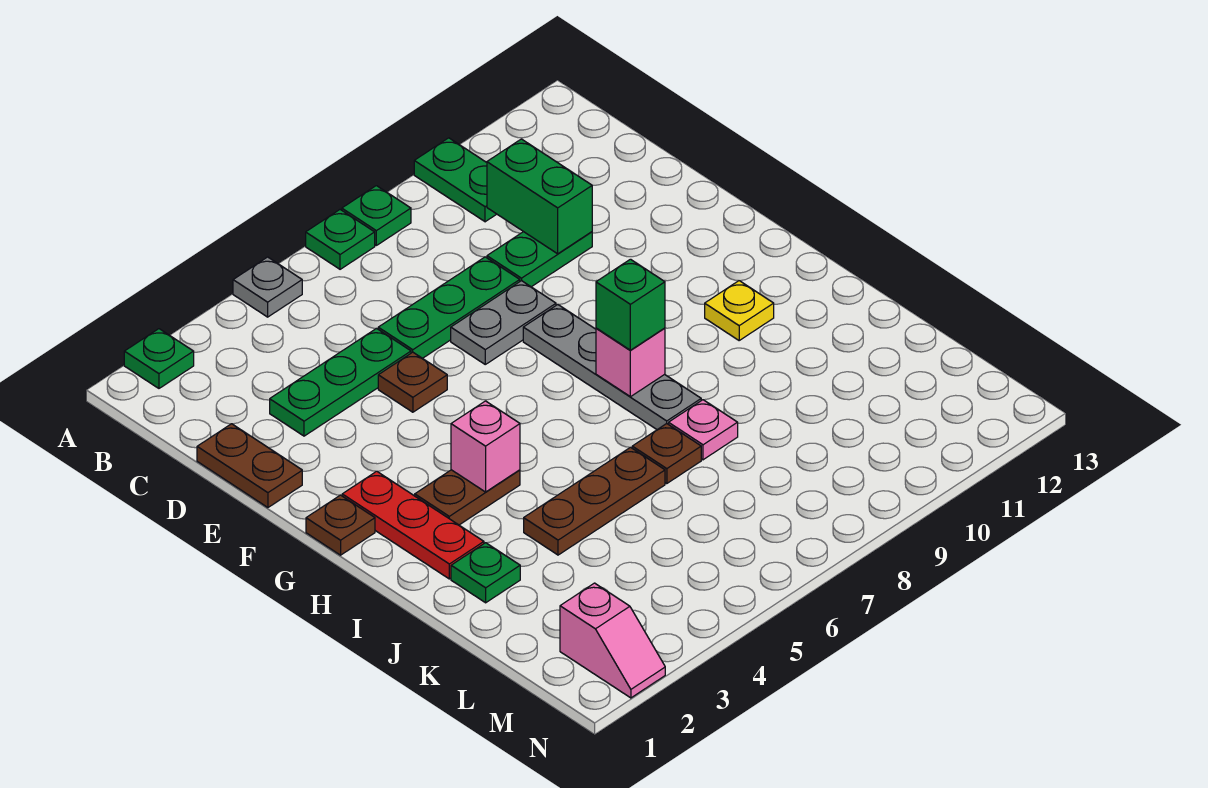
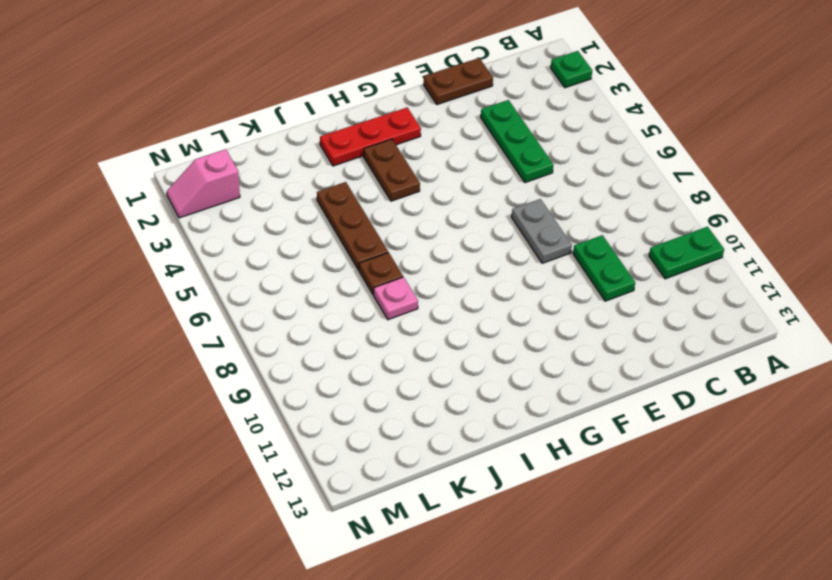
none -> grey 1x1 plate [233,257,302,317]
none -> green 1x1 plate [306,210,375,269]
none -> green 1x1 plate [342,186,411,245]

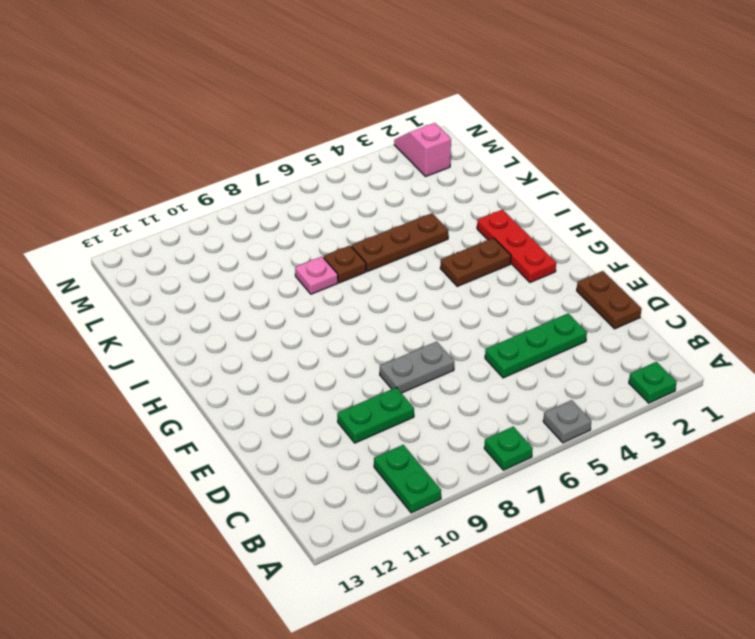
none -> green 1x1 plate [342,186,411,245]
none -> green 1x3 plate [378,257,520,358]
none -> brown 1x1 plate [378,352,447,412]

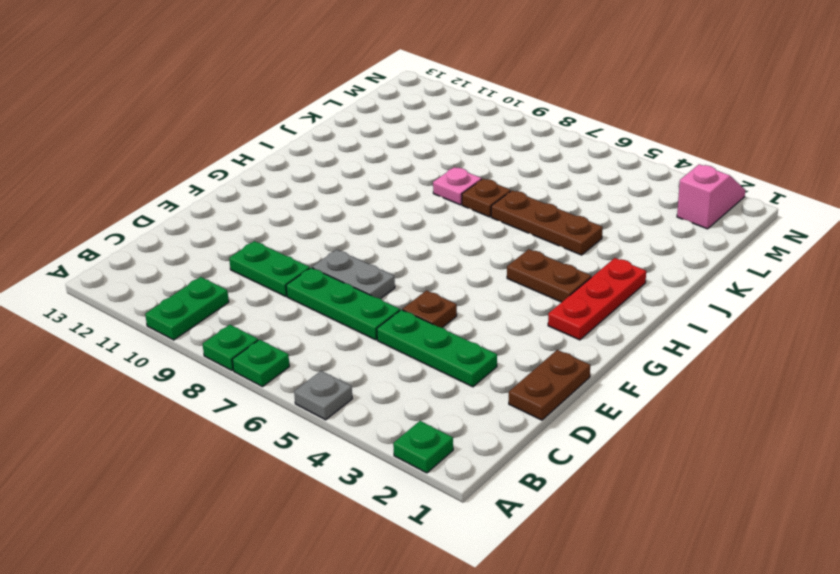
none -> grey 1x4 plate [523,304,701,430]
none -> brown 1x1 plate [306,495,375,555]
none -> yellow 1x1 plate [705,281,774,340]

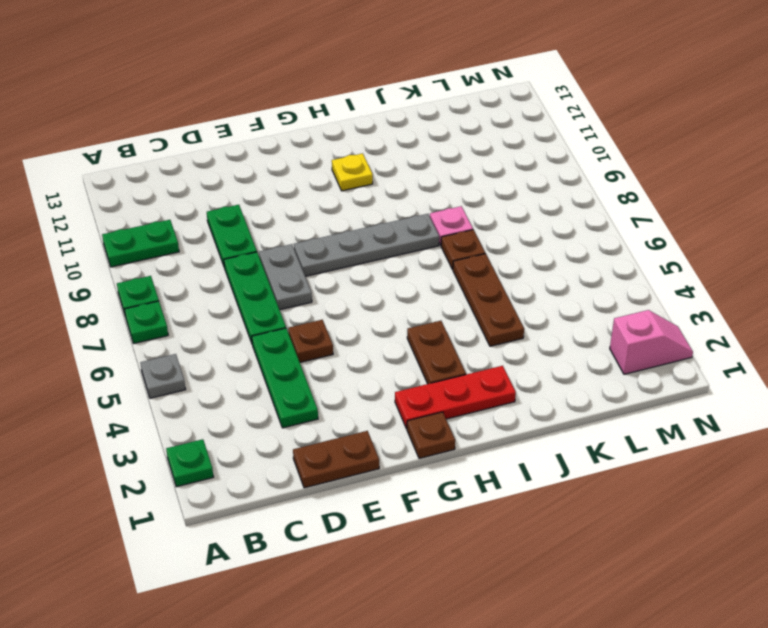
none -> green 1x1 plate [451,543,520,603]
none -> green 1x2 brick [487,139,592,254]
none -> pink 1x1 brick [451,401,520,492]

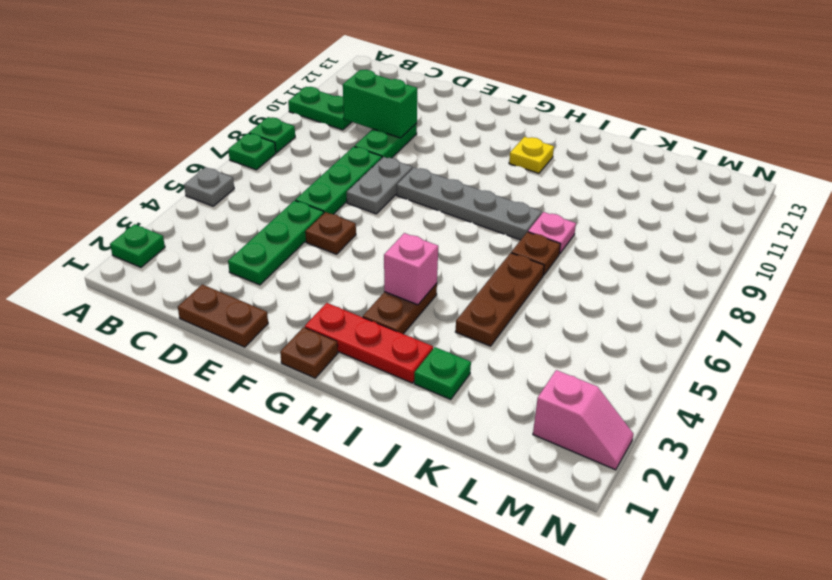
none -> pink 1x1 brick [596,328,665,397]
none -> green 1x1 brick [596,259,665,350]

